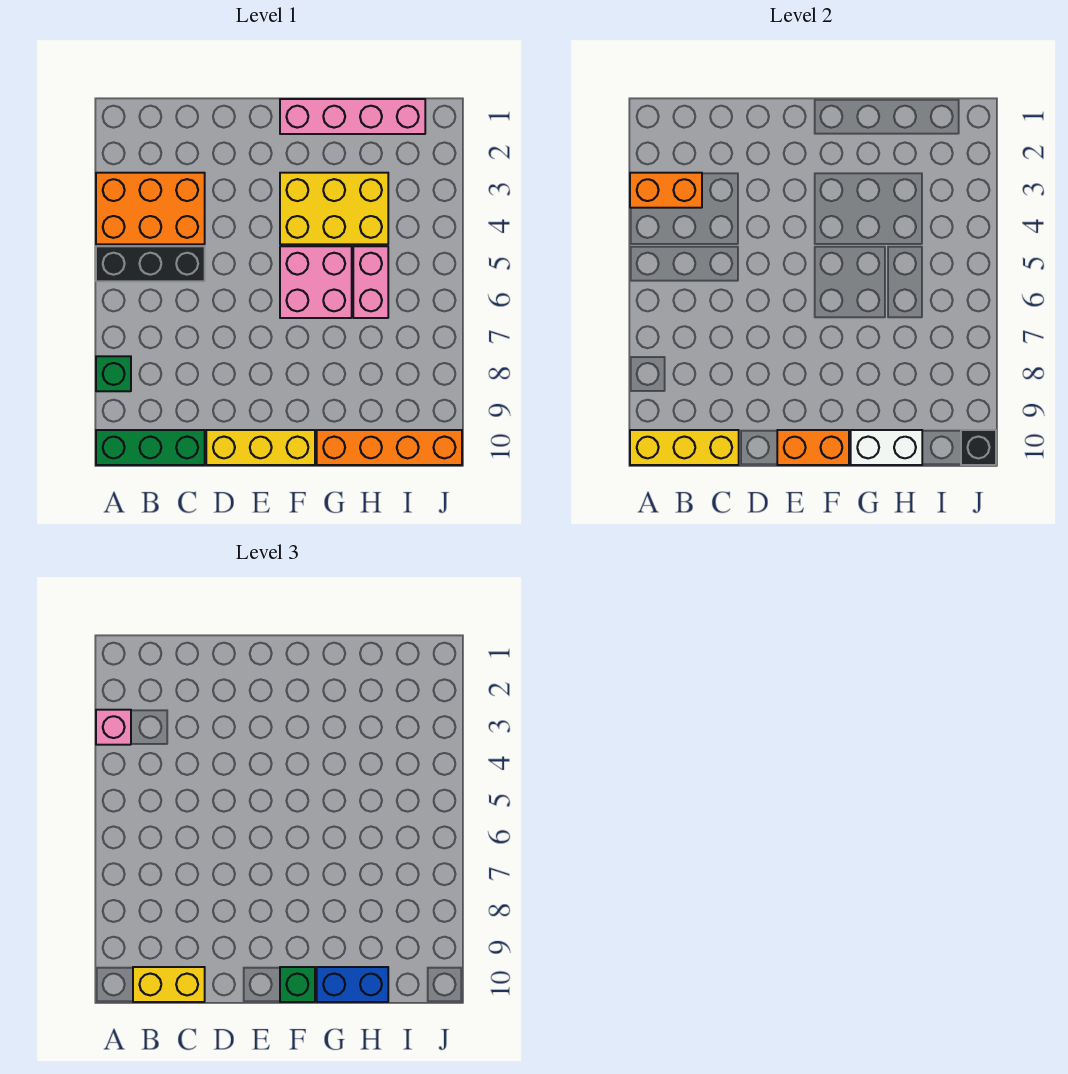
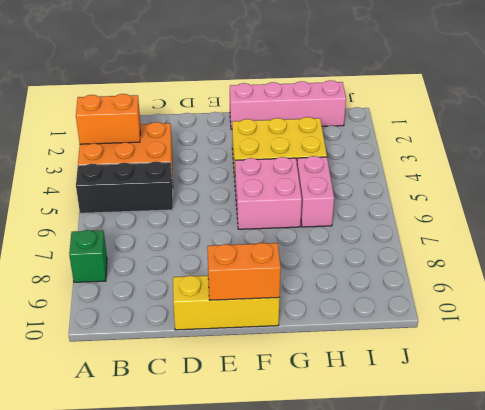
none -> green 1x3 brick [96,430,205,465]
none -> orange 1x4 brick [317,430,462,465]
none -> yellow 1x3 brick [630,430,739,465]

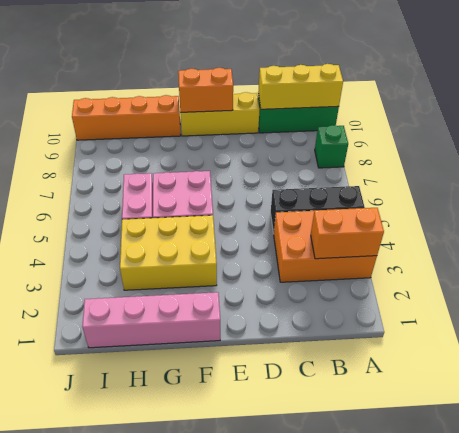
none -> white 1x2 brick [851,430,922,465]
none -> black 1x1 brick [961,430,996,465]
none -> pink 1x1 brick [96,710,131,745]

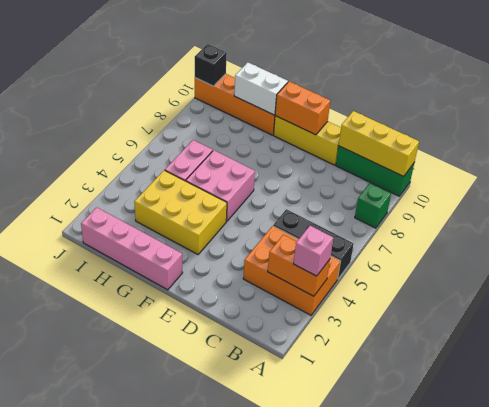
none -> yellow 1x2 brick [133,967,205,1002]
none -> green 1x1 brick [280,967,315,1002]
none -> blue 1x2 brick [317,967,388,1002]

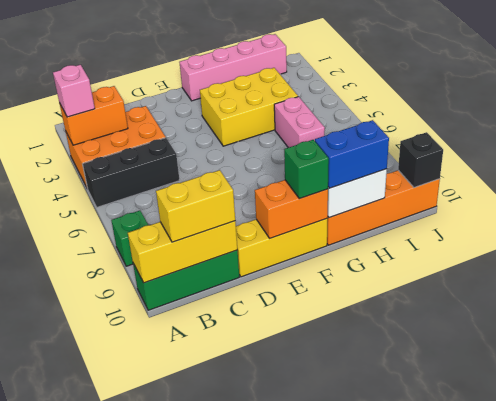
none -> pink 2x2 brick [280,246,352,318]

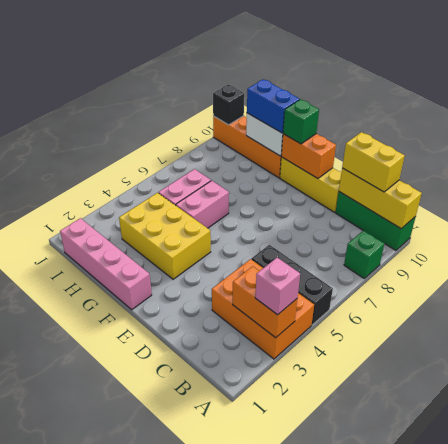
pink 1x2 brick [176,181,229,228] -> pink 2x2 brick [280,246,352,318]

